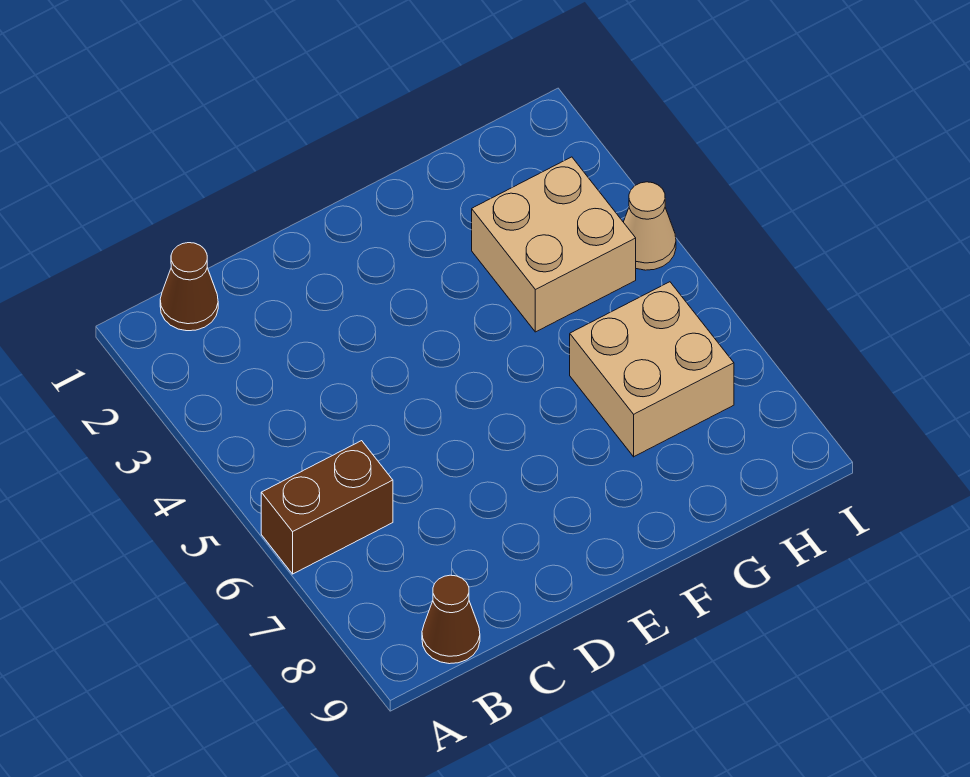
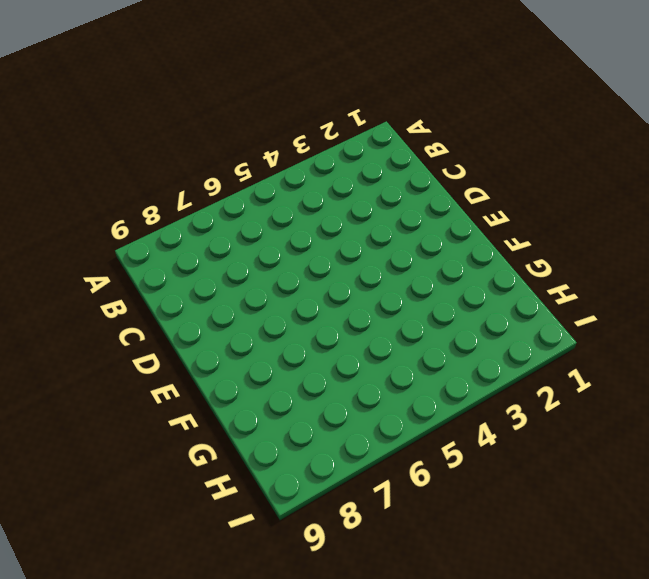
none -> brown 1x2 brick [261,441,393,574]
none -> brown 1x1 cone [160,243,218,331]

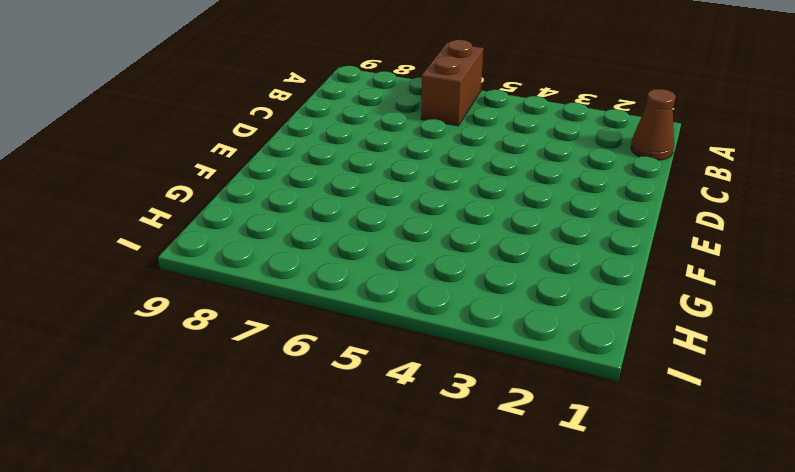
none -> brown 1x1 cone [422,575,480,664]
none -> tan 2x2 brick [472,157,636,332]

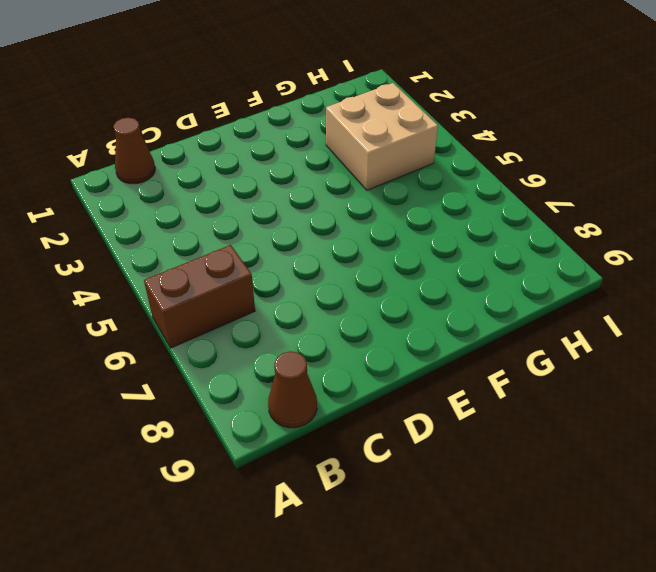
none -> tan 2x2 brick [570,282,734,457]
none -> tan 1x1 cone [624,182,676,270]

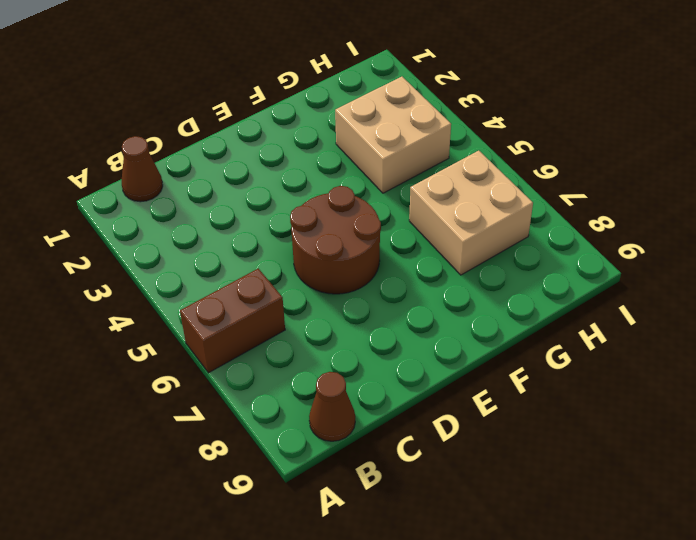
brown 2x2 round brick [290,186,381,294] -> none
none -> tan 1x1 cone [624,182,676,270]

